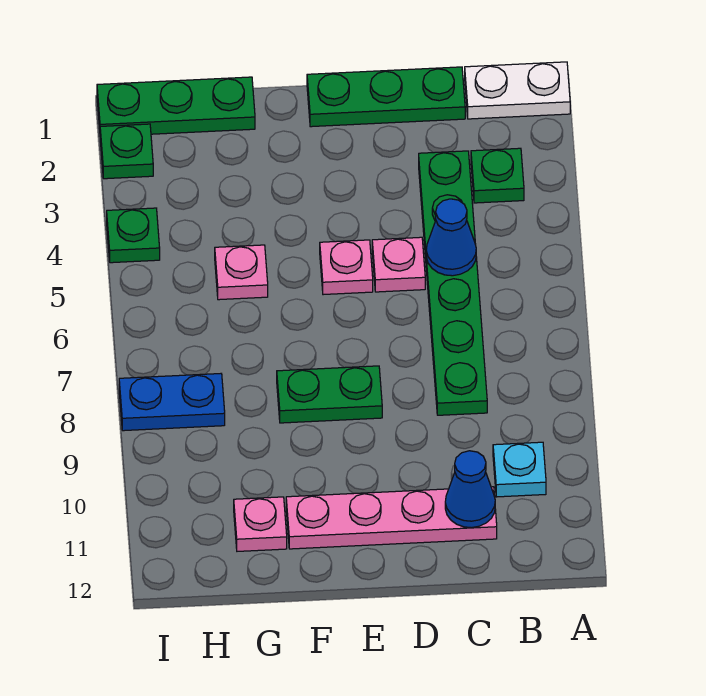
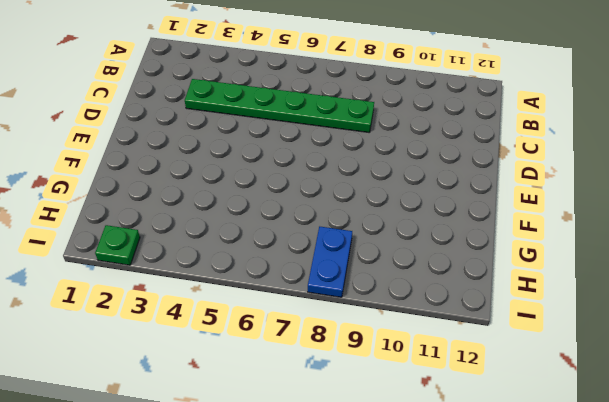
none -> white 1x2 plate [465,62,570,119]
none -> green 1x1 plate [471,148,524,203]
none -> cyan 1x1 plate [493,442,546,497]

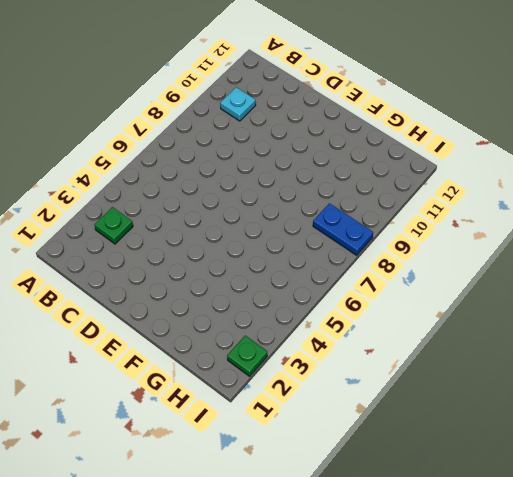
none -> white 1x2 plate [465,62,570,119]
none -> green 1x3 plate [307,67,465,127]
none -> green 1x6 plate [419,151,487,415]

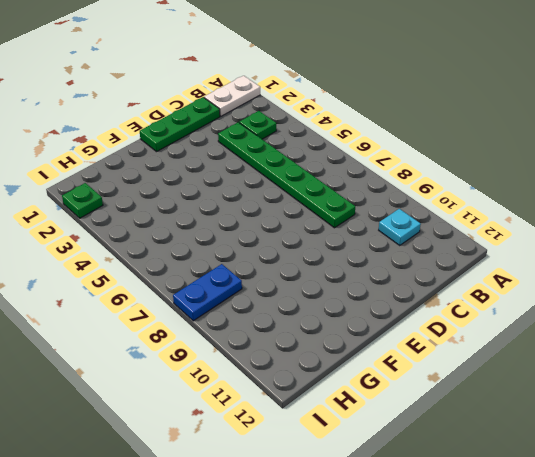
none -> pink 1x4 plate [286,487,497,549]
none -> pink 1x1 plate [372,237,425,292]
none -> pink 1x1 plate [320,240,373,295]

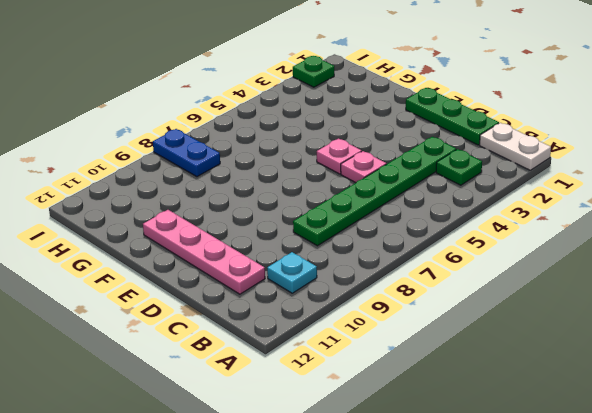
none -> green 1x2 plate [277,366,382,423]
none -> green 1x3 plate [97,77,255,134]
none -> pink 1x1 plate [215,245,268,300]

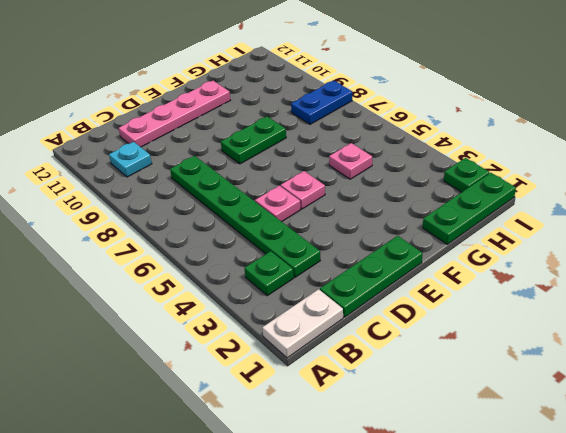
none -> pink 1x1 plate [234,497,287,551]
none -> green 1x1 plate [107,208,160,263]
none -> blue 1x1 cone [426,199,476,276]

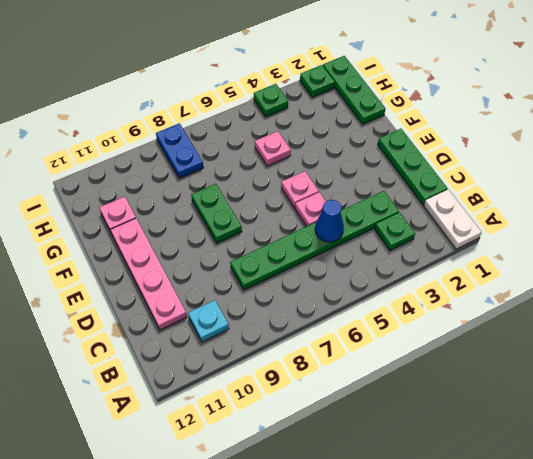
none -> blue 1x1 cone [445,451,495,528]

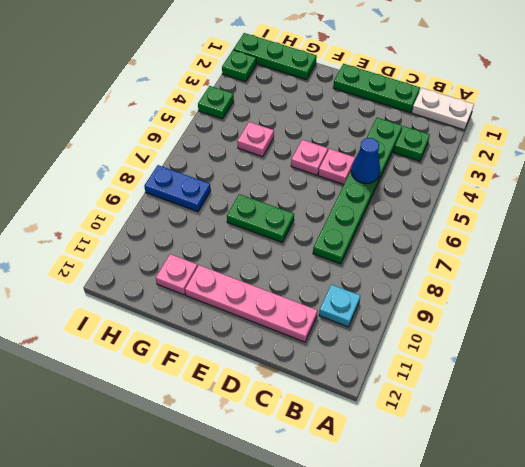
none -> blue 1x1 cone [445,451,495,528]

